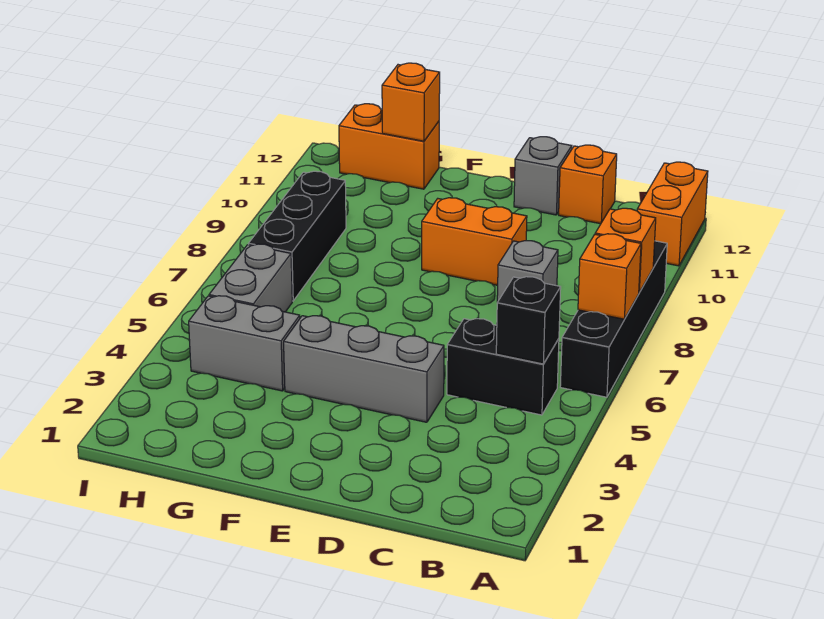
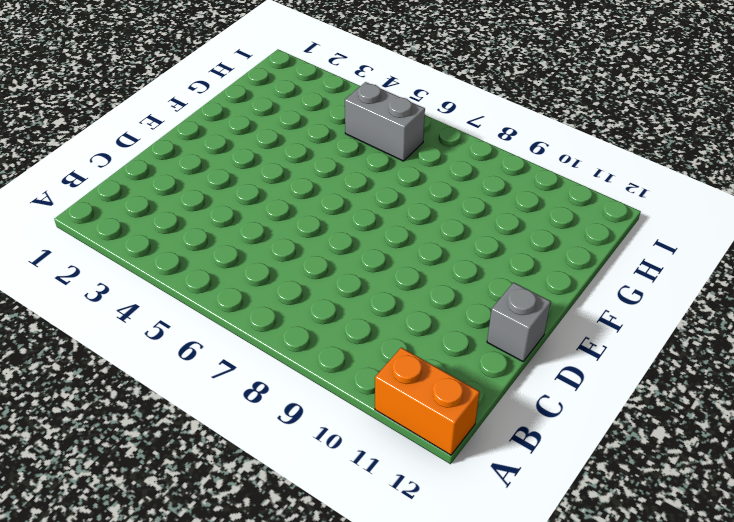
none -> black 1x4 brick [560,241,667,397]
none -> black 1x2 brick [447,319,559,415]
none -> grey 1x1 brick [497,241,558,302]

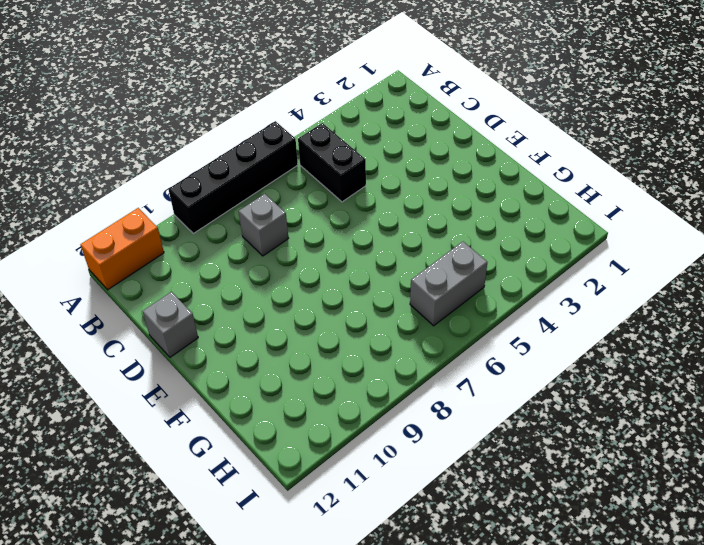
none -> orange 1x1 brick [559,145,617,224]
none -> grey 1x3 brick [284,316,444,422]
none -> orange 1x2 brick [422,198,527,285]

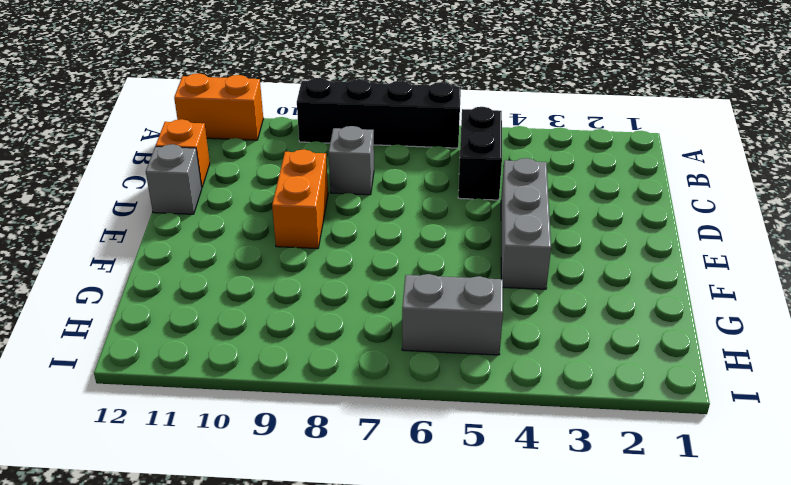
none -> grey 1x2 brick [189,296,300,391]
none -> orange 1x2 brick [339,104,439,189]
none -> black 1x3 brick [248,171,346,301]

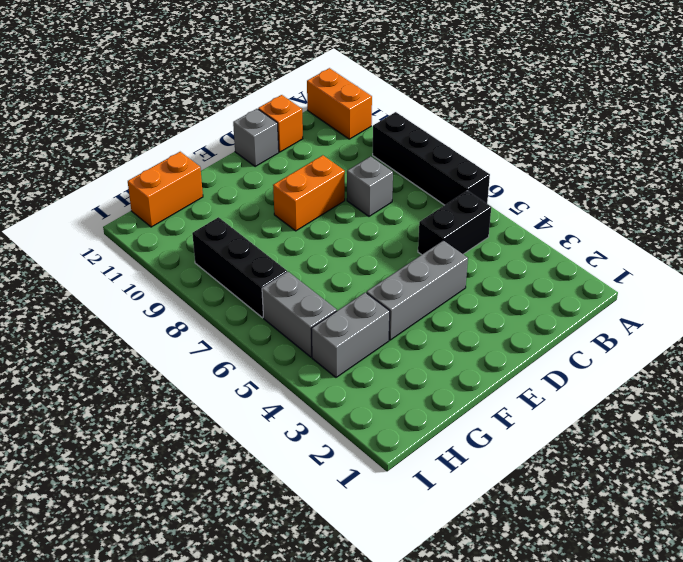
none -> orange 1x1 brick [578,234,641,319]
none -> orange 1x1 brick [595,208,656,292]
none -> black 1x1 brick [496,277,561,364]

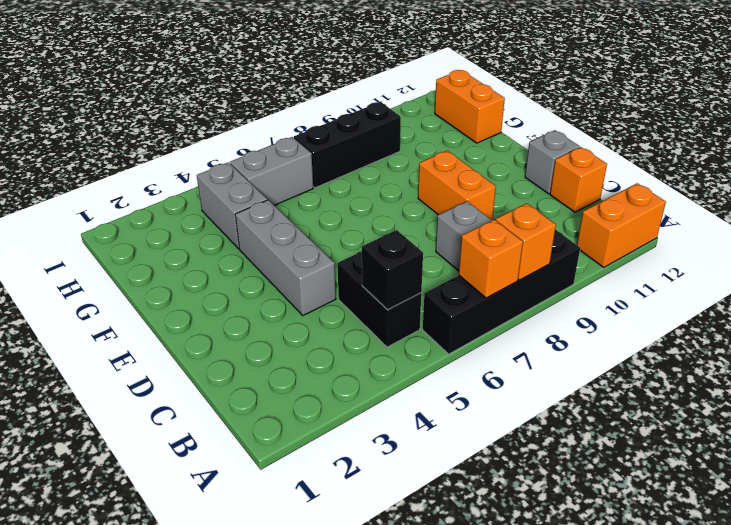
none -> orange 1x1 brick [382,63,440,141]

